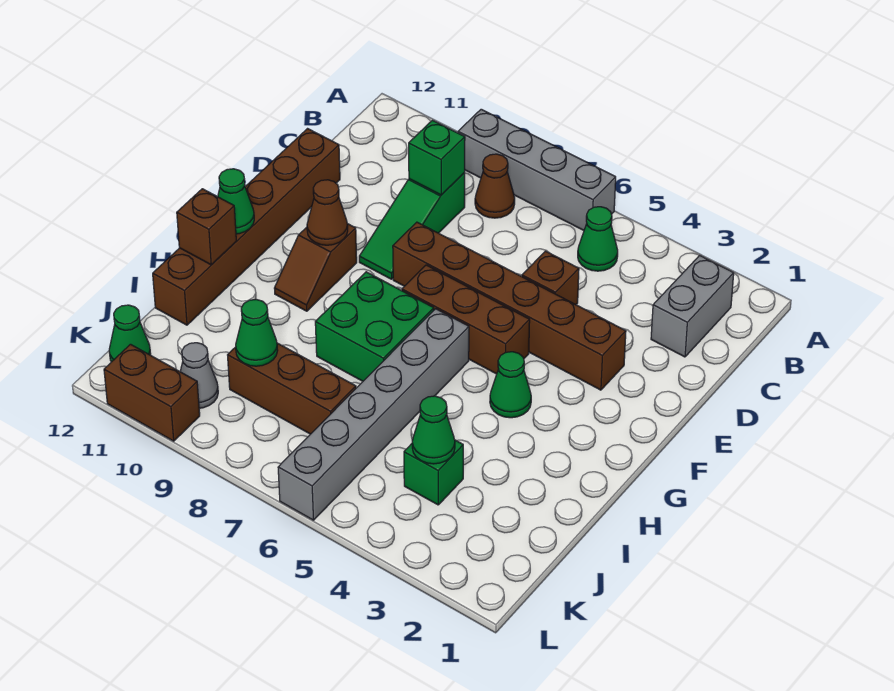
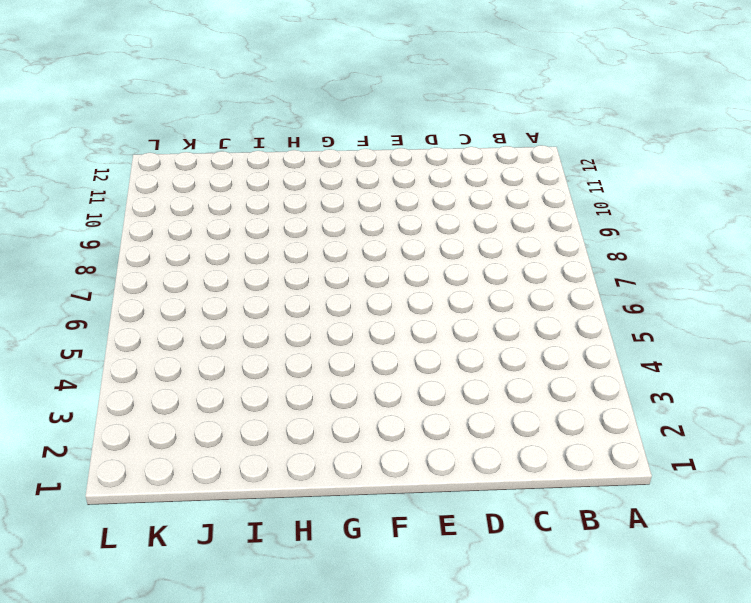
none -> grey 1x4 brick [458,109,616,230]
none -> grey 1x2 brick [651,255,734,357]
none -> green 1x1 cone [578,207,618,271]

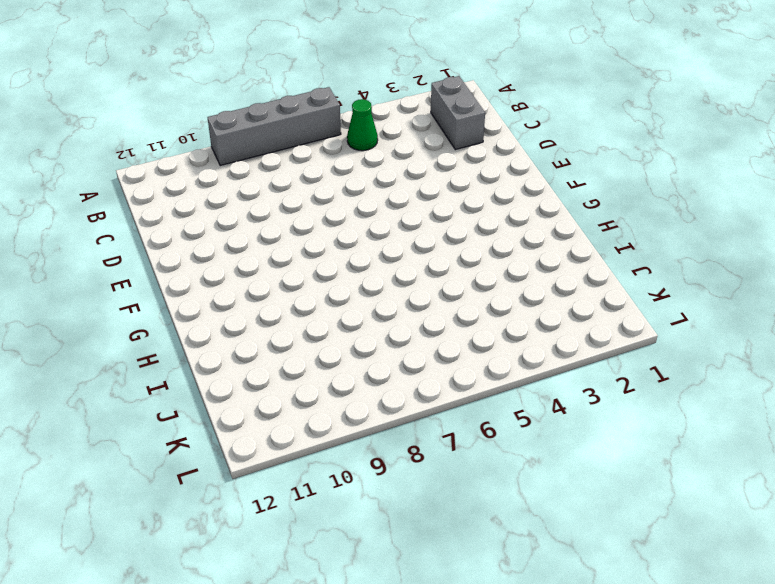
none -> brown 1x1 cone [475,154,515,218]
none -> green 1x3 slope [359,173,465,279]
none -> brown 1x1 brick [522,251,579,305]

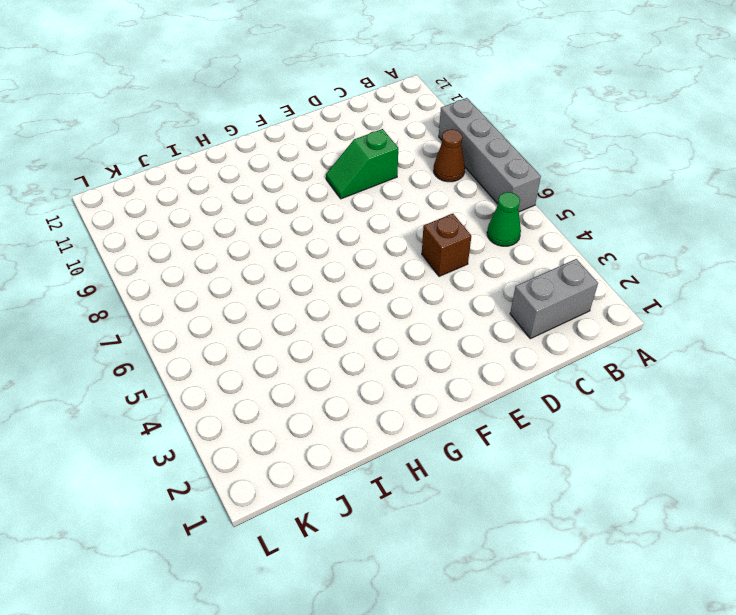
green 1x2 slope [326,129,398,199] -> green 1x3 slope [359,173,465,279]
none -> brown 1x6 brick [153,129,340,325]
none -> brown 1x6 brick [393,222,626,390]
none -> brown 1x3 brick [402,265,530,374]

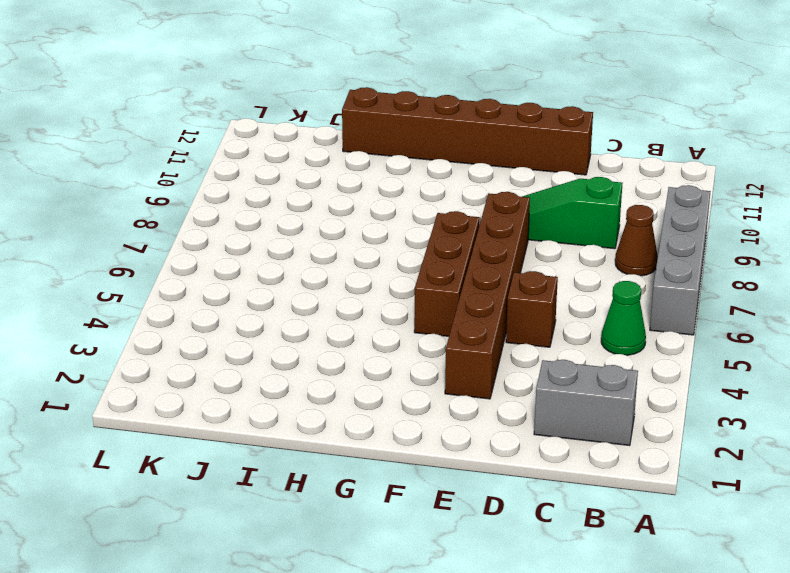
none -> brown 1x2 slope [274,224,357,311]
none -> green 1x1 cone [490,352,531,418]
none -> grey 1x6 brick [278,309,469,520]

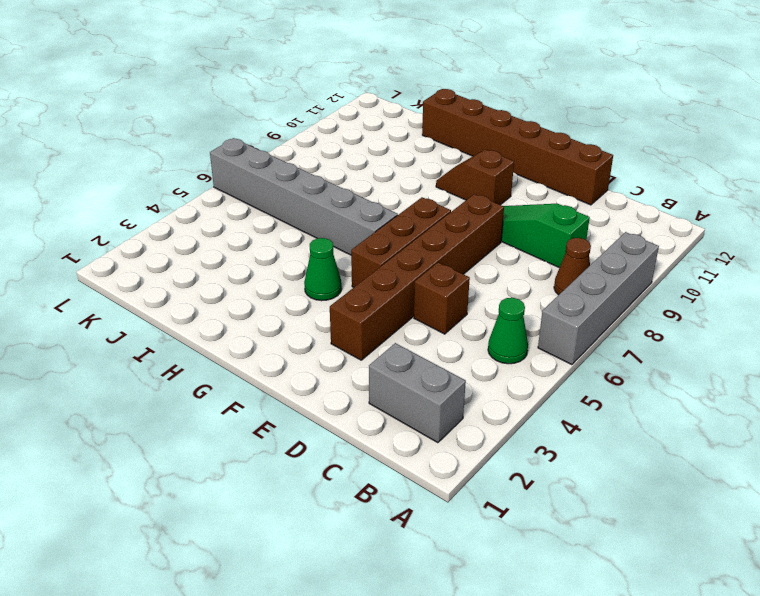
none -> green 2x2 brick [315,272,434,381]
none -> green 1x1 brick [404,440,463,505]
none -> brown 1x3 brick [228,343,356,434]

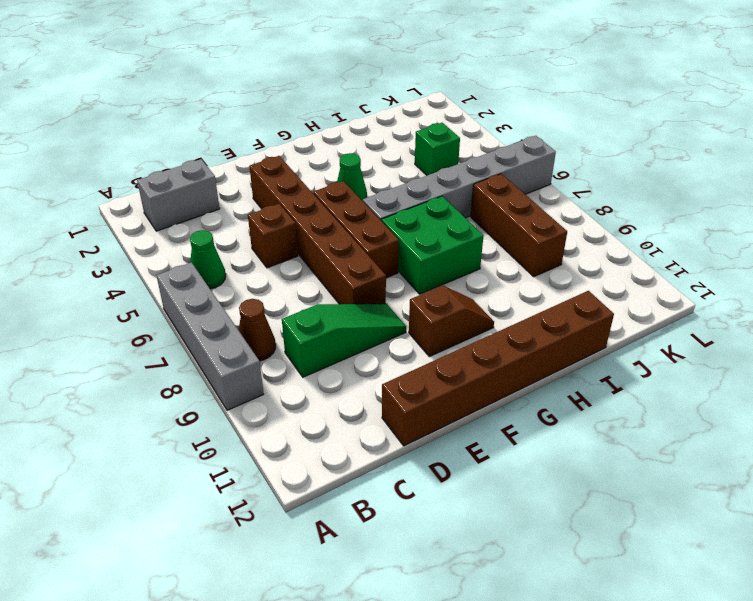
none -> grey 1x1 cone [180,343,218,408]
none -> green 1x1 cone [109,305,151,362]
none -> brown 1x2 brick [104,344,200,441]

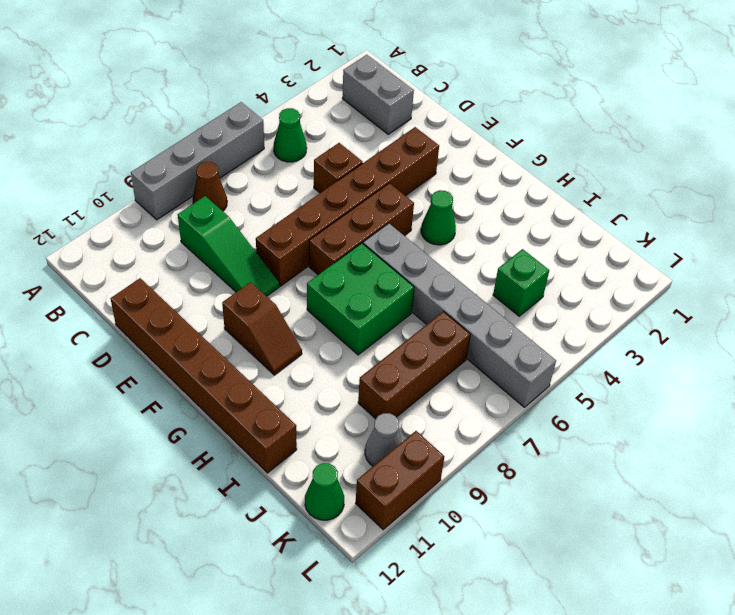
none -> green 1x1 brick [409,120,465,195]
none -> brown 1x1 cone [307,180,348,245]
none -> green 1x1 cone [218,169,254,234]

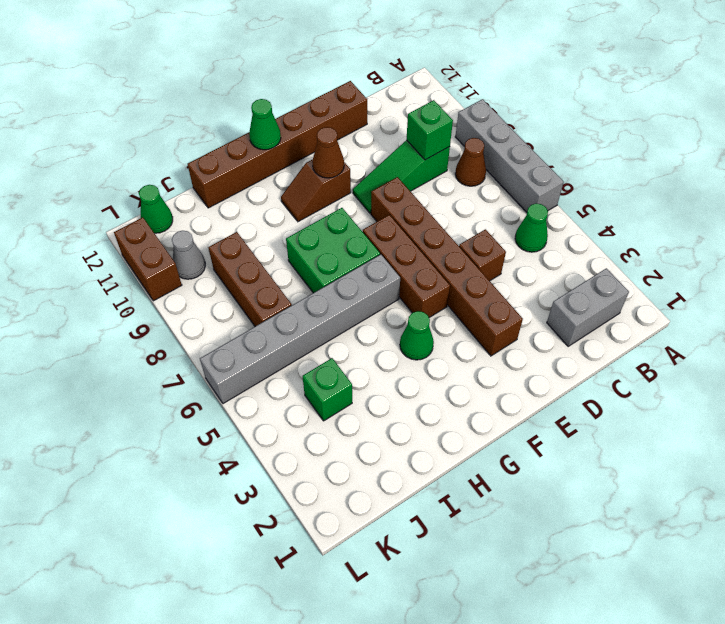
none -> brown 1x1 brick [177,189,236,265]
none -> green 1x1 cone [412,396,455,464]
none -> green 1x1 cone [236,299,278,366]

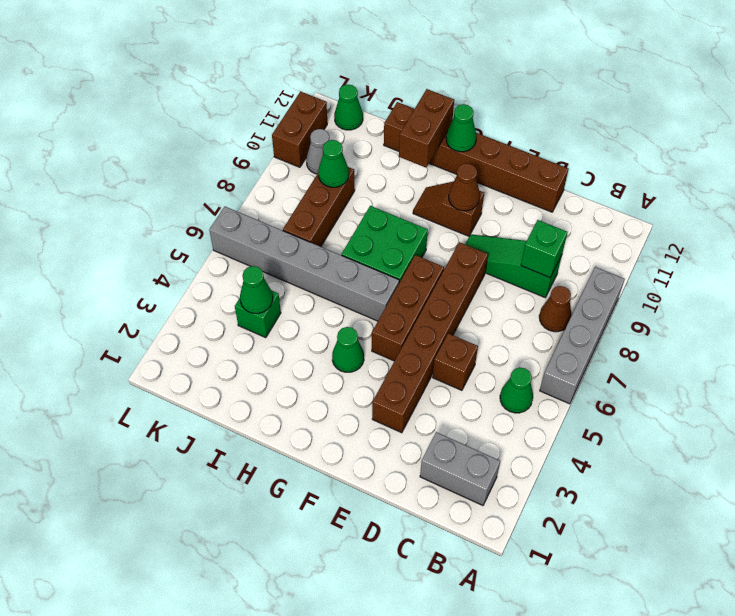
brown 1x2 brick [399,89,454,167] -> brown 1x1 brick [177,189,236,265]

